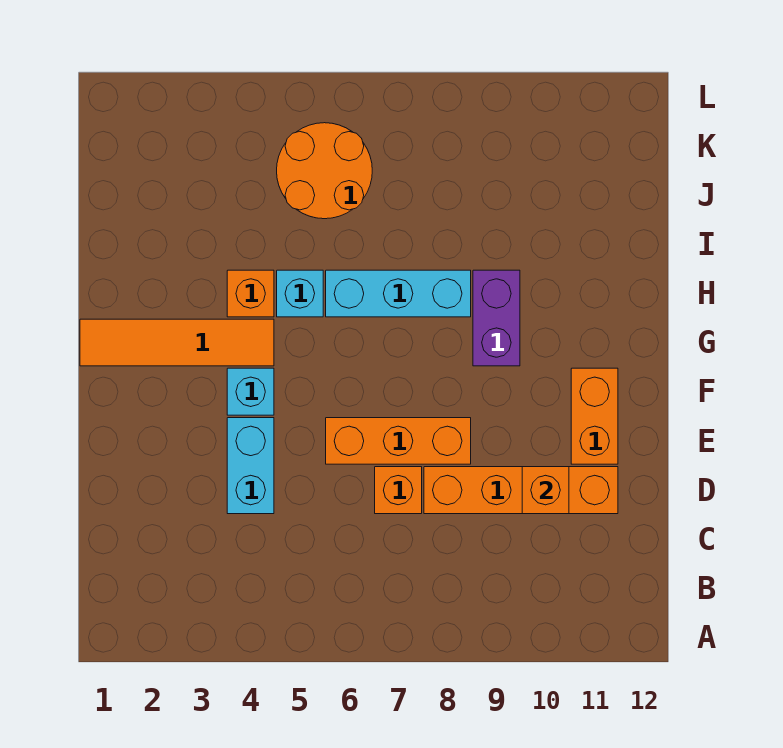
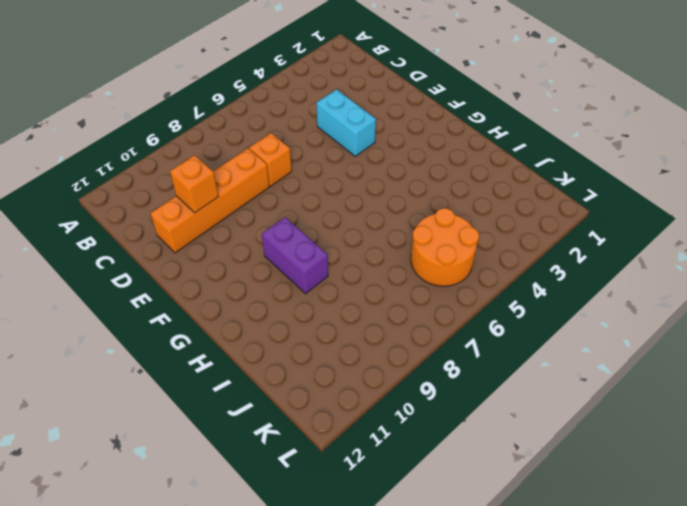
none -> orange 1x3 brick [326,418,471,464]
none -> orange 1x2 brick [571,368,618,464]
none -> cyan 1x1 brick [227,368,274,415]

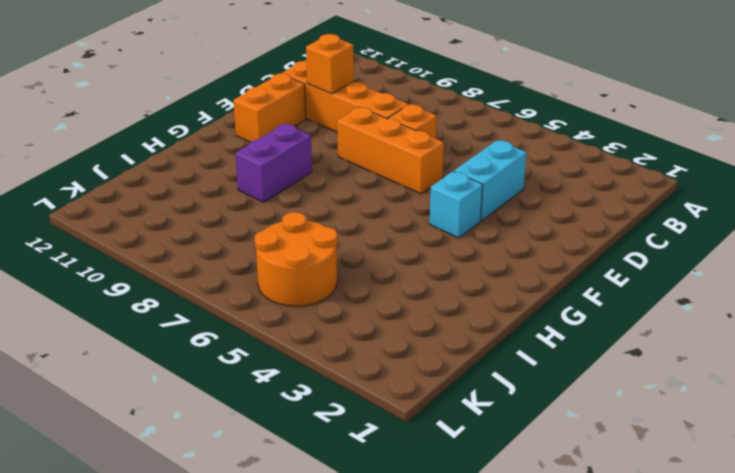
none -> orange 1x4 tile [80,319,274,366]
none -> orange 1x1 brick [227,270,274,317]
none -> cyan 1x1 brick [277,270,323,317]

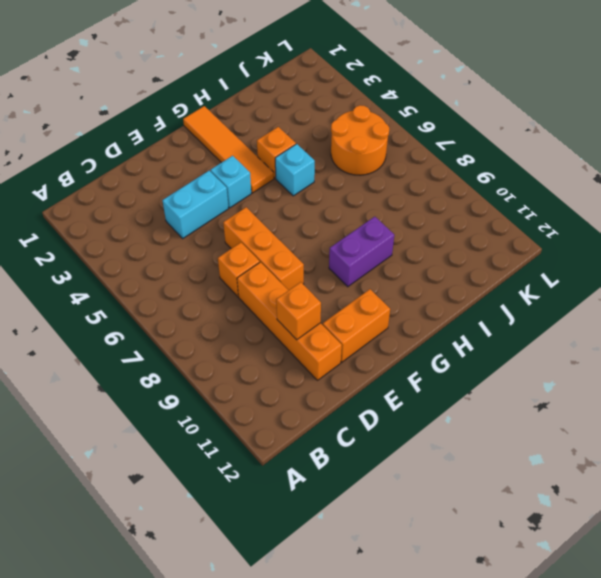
none -> cyan 1x3 brick [326,270,471,317]

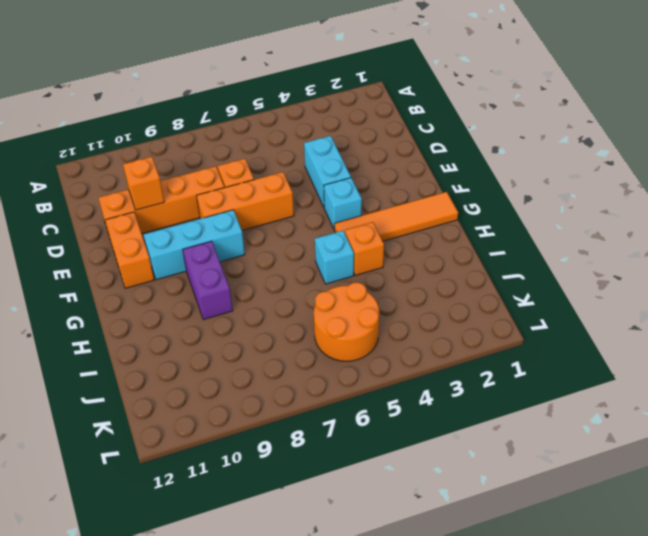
cyan 1x3 brick [144,210,245,280] -> cyan 1x3 brick moved to [326,270,471,317]

